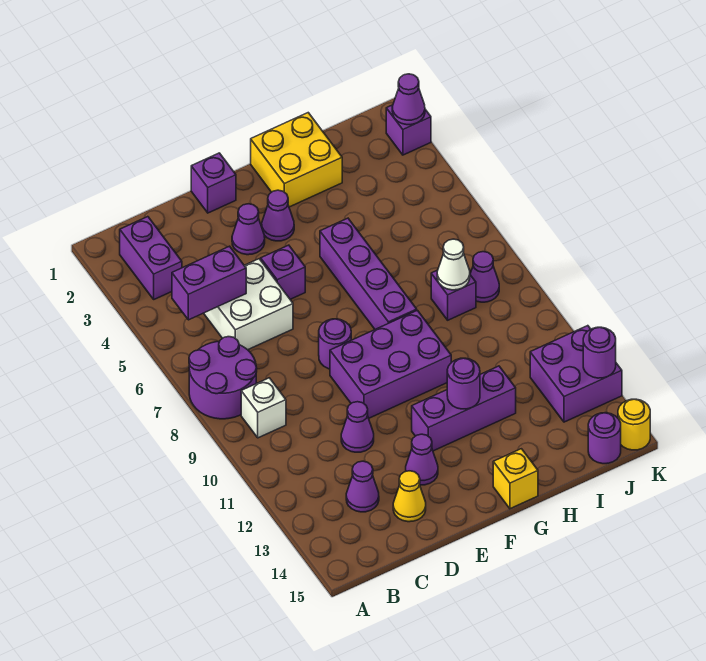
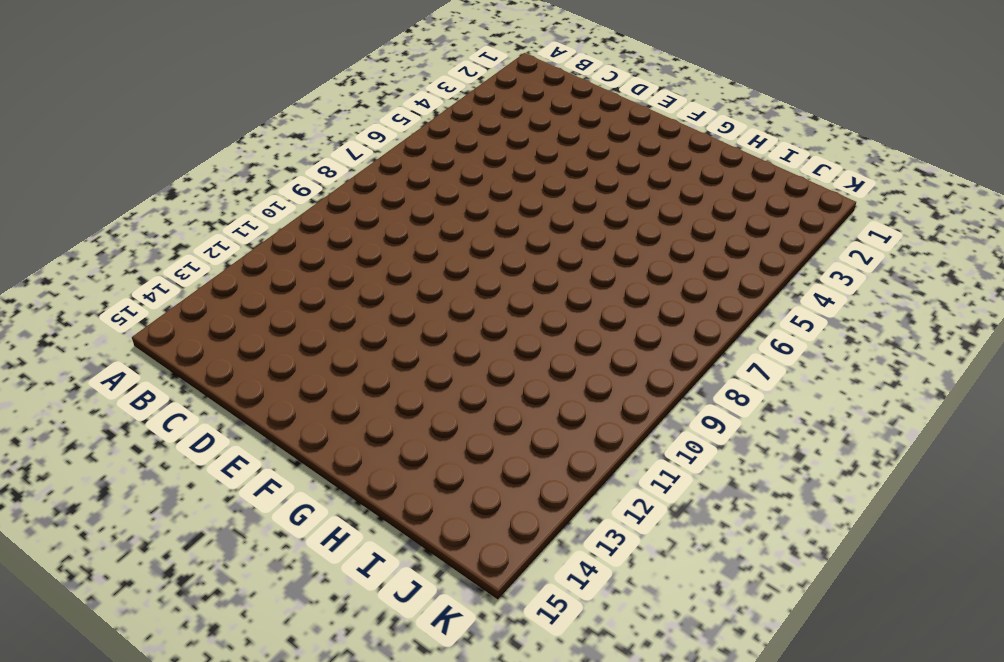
none -> purple 2x2 round brick [189,337,257,419]
none -> purple 1x2 brick [120,217,182,299]
none -> white 1x1 brick [241,378,286,438]

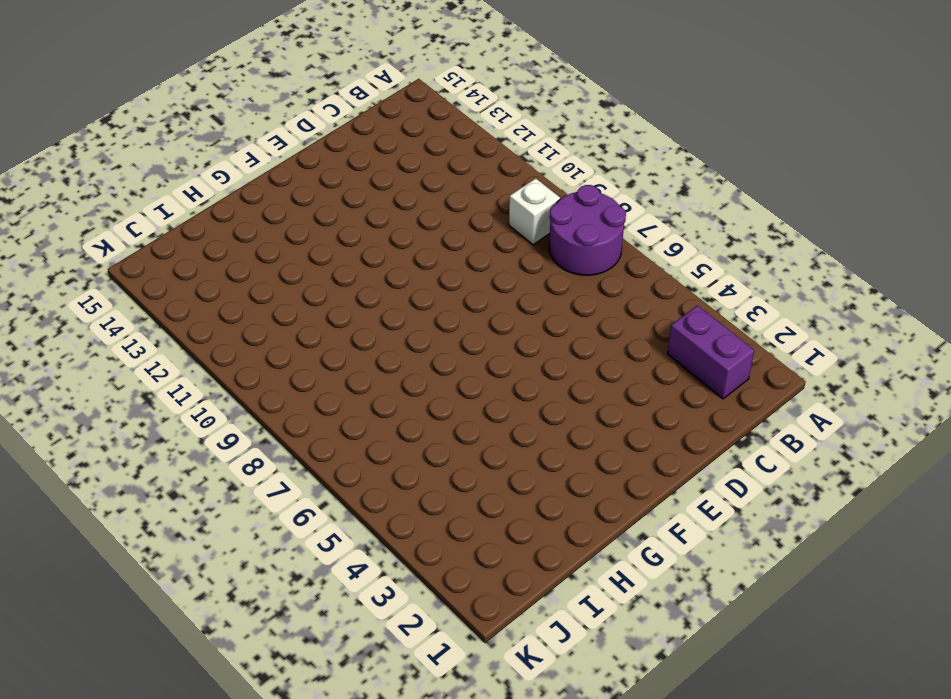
none -> white 2x2 brick [204,259,293,350]
none -> purple 1x1 cone [346,461,379,512]
none -> purple 1x1 cone [341,402,374,452]

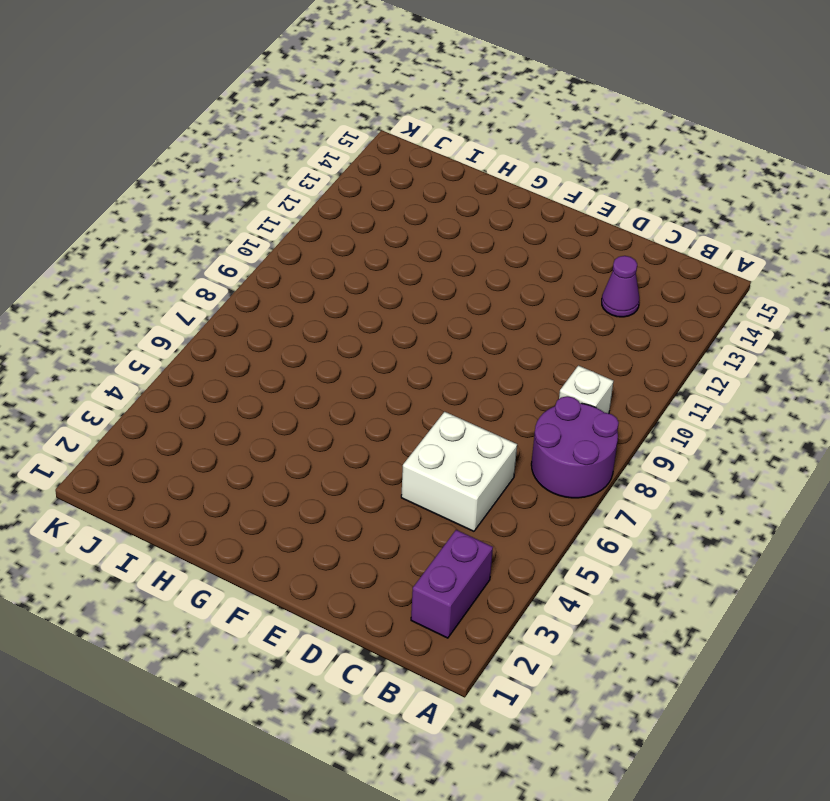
none -> purple 1x1 cone [341,402,374,452]
none -> yellow 1x1 cone [393,471,426,522]
none -> purple 1x1 brick [191,153,236,213]

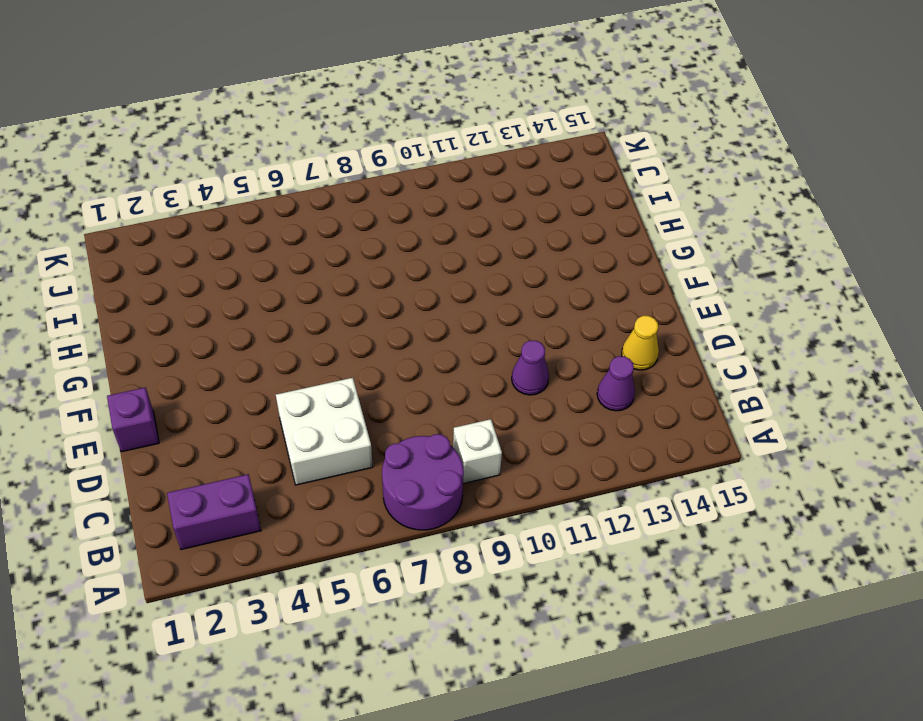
none -> purple 1x1 cone [232,204,265,255]
none -> purple 1x1 brick [261,245,305,299]
none -> purple 1x1 round brick [319,319,351,369]

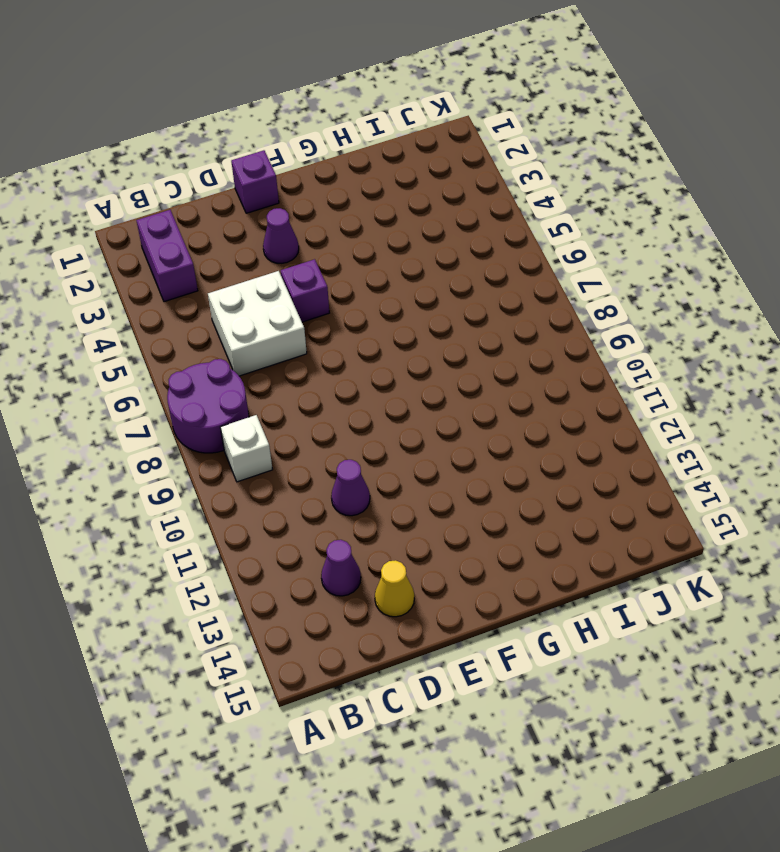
none -> purple 1x1 round brick [319,319,351,369]
none -> purple 2x3 brick [330,310,451,418]
none -> purple 1x1 cone [406,434,438,485]

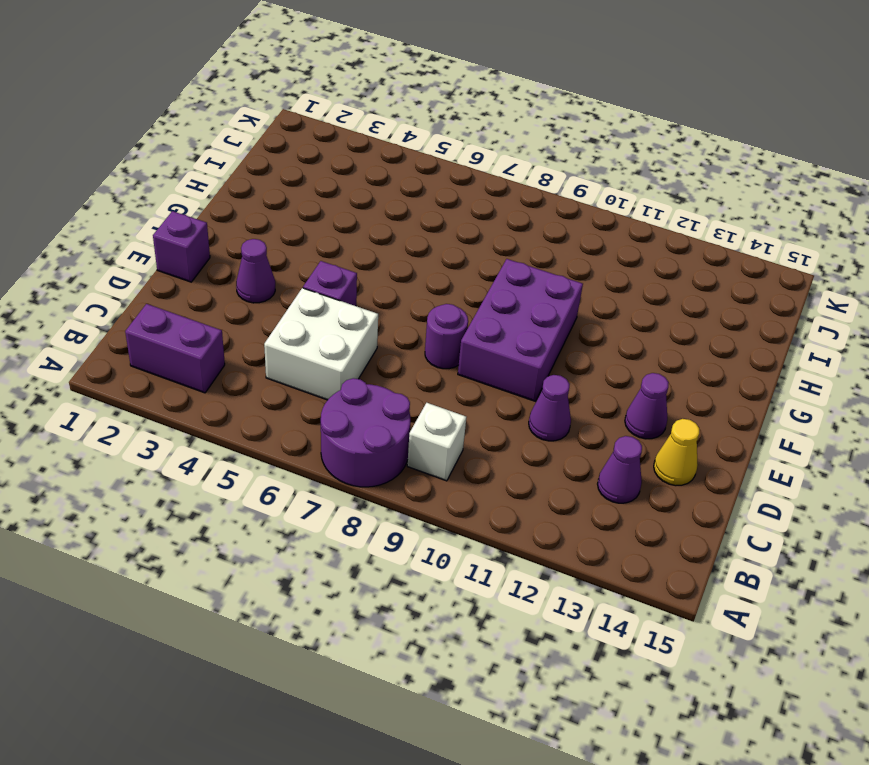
none -> purple 1x1 cone [262,190,294,241]
none -> purple 1x3 brick [412,366,516,451]
none -> yellow 2x2 brick [251,113,342,207]

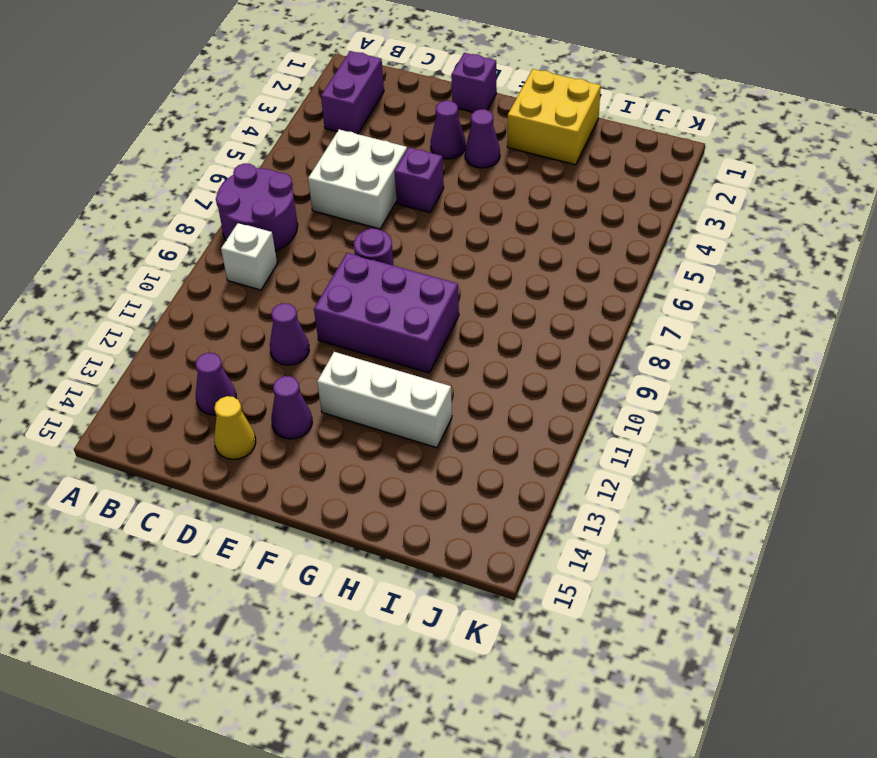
white 1x3 brick [317,352,452,448] -> purple 1x3 brick [412,366,516,451]
none -> purple 1x4 brick [320,218,417,329]
none -> yellow 1x1 brick [493,449,538,509]
none -> purple 1x1 brick [431,270,476,320]

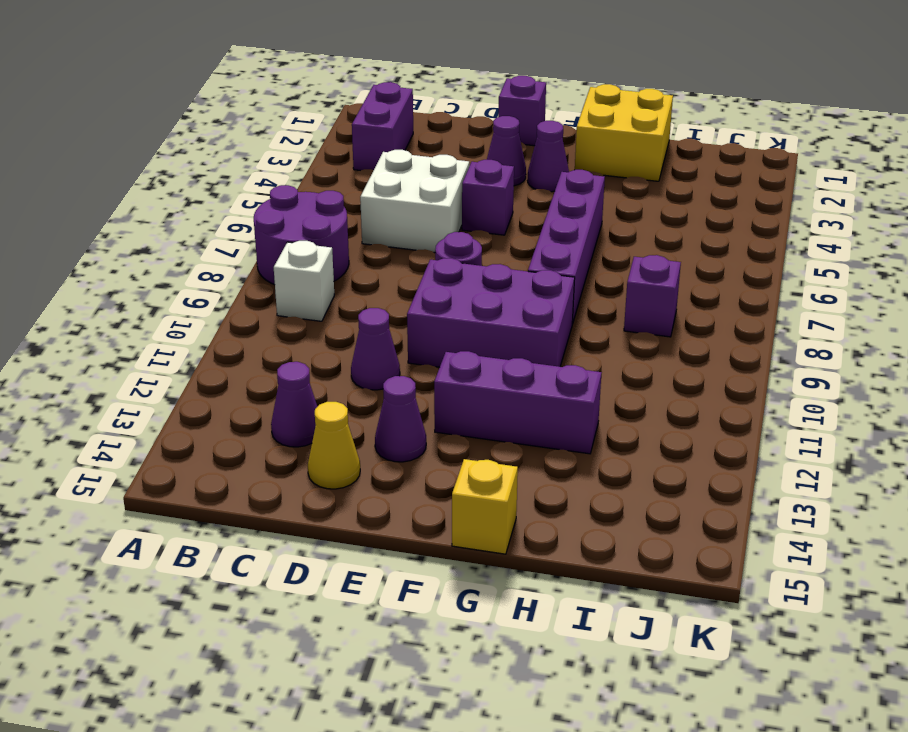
none -> purple 1x1 cone [470,252,499,302]
none -> purple 2x2 brick [530,326,622,422]
none -> purple 1x1 round brick [588,413,621,464]

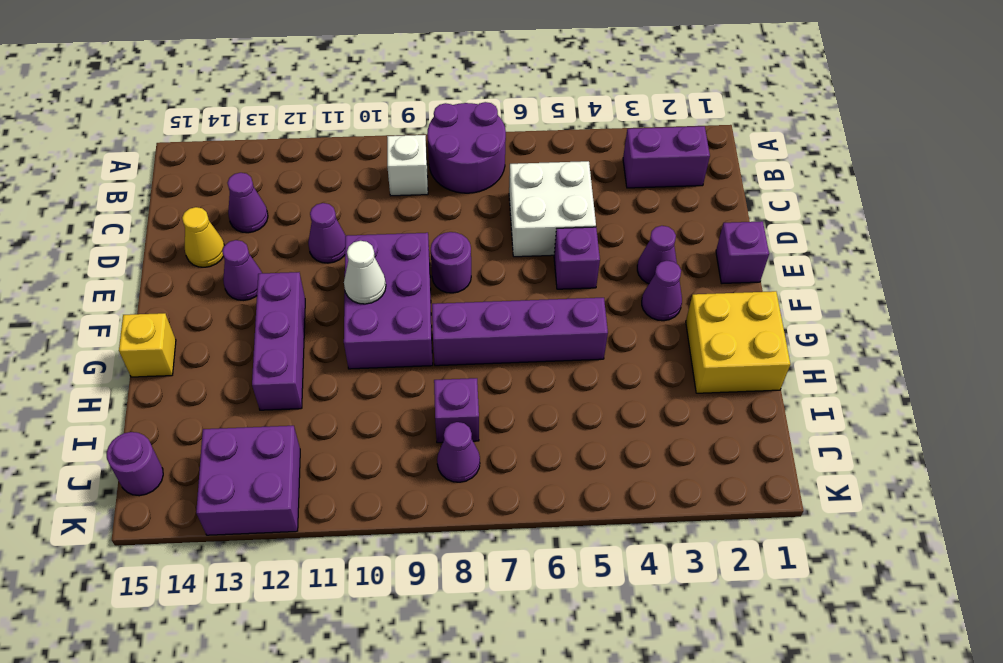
white 1x1 cone [344,241,386,304] -> white 1x1 cone moved to [437,239,470,290]
none -> purple 1x1 brick [386,105,431,155]
none -> yellow 1x1 round brick [618,399,650,450]
none -> purple 1x2 brick [172,246,246,320]

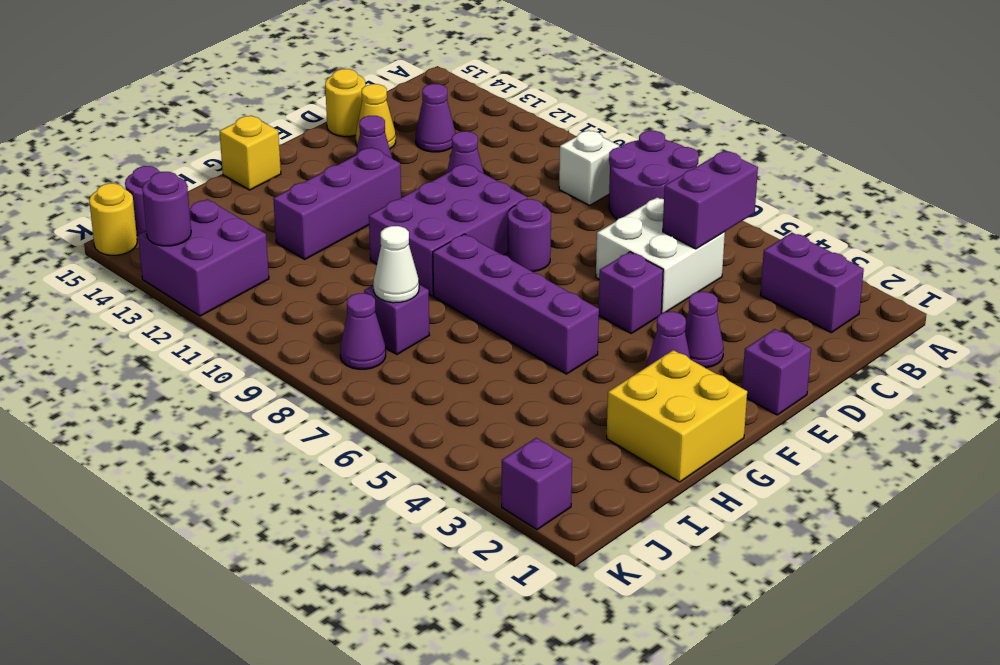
yellow 1x1 round brick [325,69,366,137] -> none
none -> purple 1x1 round brick [447,358,480,409]
none -> purple 1x1 cone [392,74,425,125]

